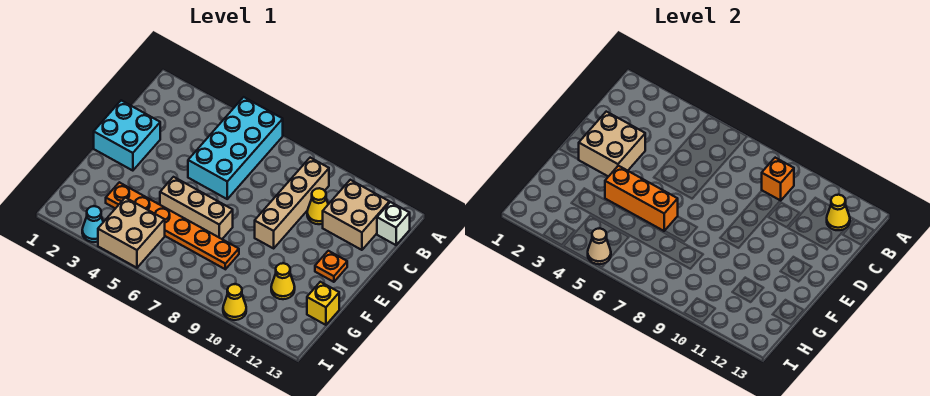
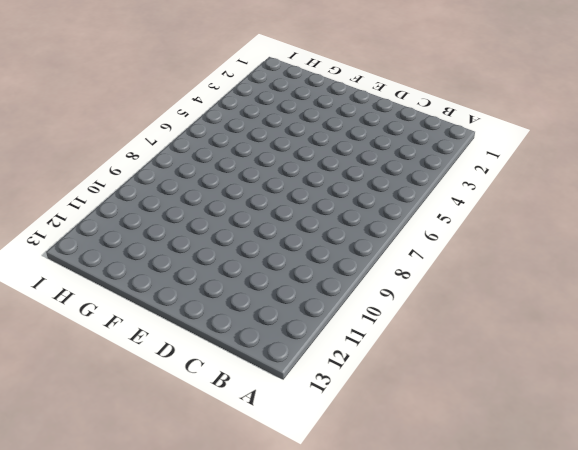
none -> cyan 2x4 brick [188,97,283,199]
none -> tan 1x4 brick [255,158,329,248]
none -> tan 2x2 brick [323,180,389,250]

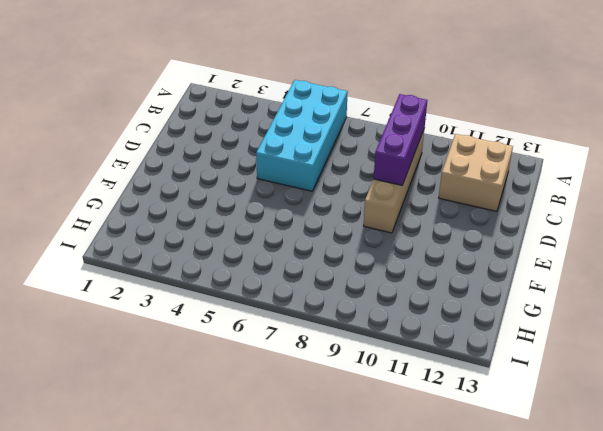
purple 1x3 brick [374,94,427,185] -> orange 1x1 brick [762,158,794,201]
none -> white 1x1 brick [377,202,410,245]
none -> yellow 1x1 cone [307,188,328,224]
none -> cyan 2x2 brick [94,100,160,171]

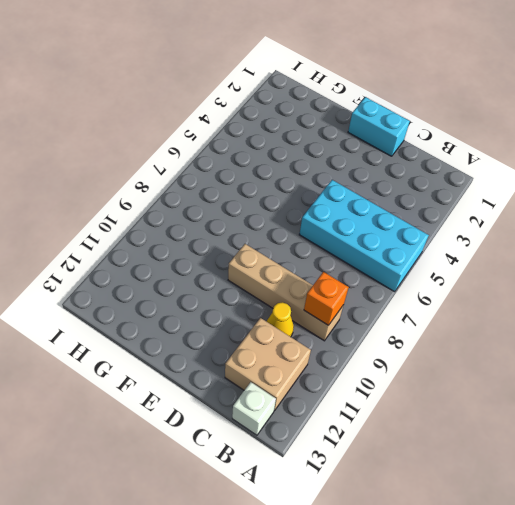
cyan 1x2 brick [348,97,410,156] -> cyan 2x2 brick [94,100,160,171]
none -> orange 1x1 plate [315,251,347,282]
none -> tan 1x3 brick [160,177,233,239]
none -> orange 1x6 plate [106,182,239,269]

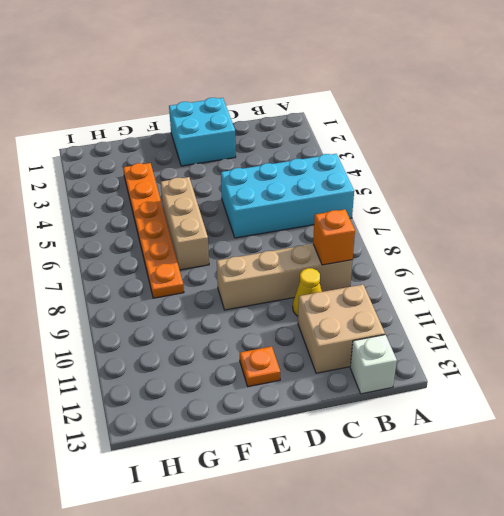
none -> yellow 1x1 cone [271,263,295,299]
none -> yellow 1x1 brick [307,282,339,325]
none -> tan 2x2 brick [98,198,165,268]

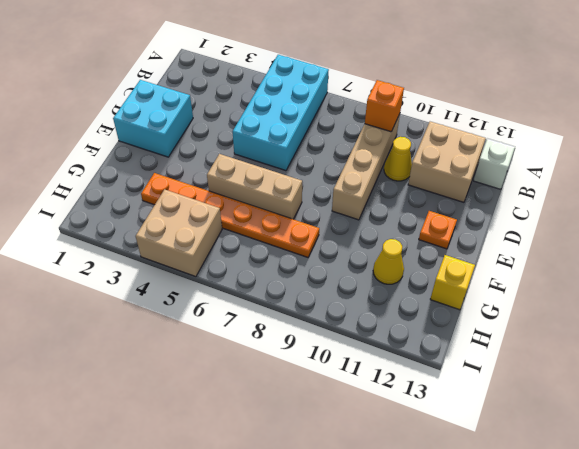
none -> cyan 1x1 cone [82,206,103,242]
none -> yellow 1x1 cone [223,284,246,320]
none -> yellow 1x1 cone [827,195,850,230]

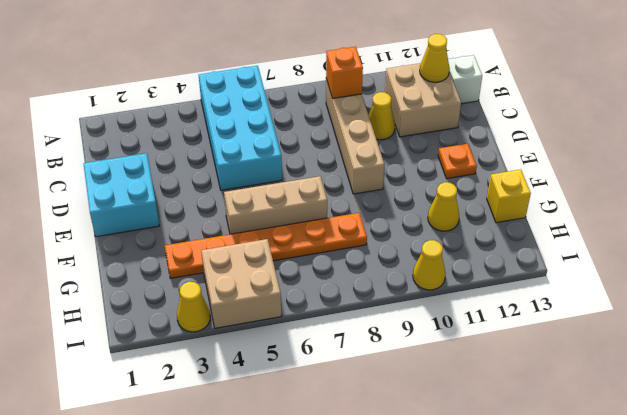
yellow 1x1 cone [177,282,210,332] -> cyan 1x1 cone [82,206,103,242]
none -> tan 2x2 brick [579,112,645,177]
none -> orange 1x3 brick [605,166,678,231]
none -> tan 1x1 cone [588,228,611,264]

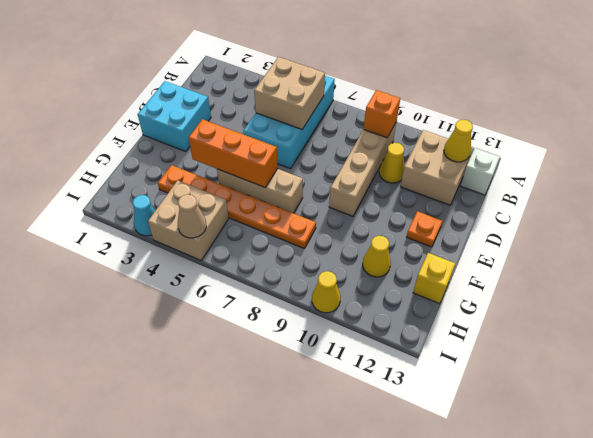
tan 2x2 brick [254,57,325,129] -> tan 2x2 brick moved to [579,112,645,177]

